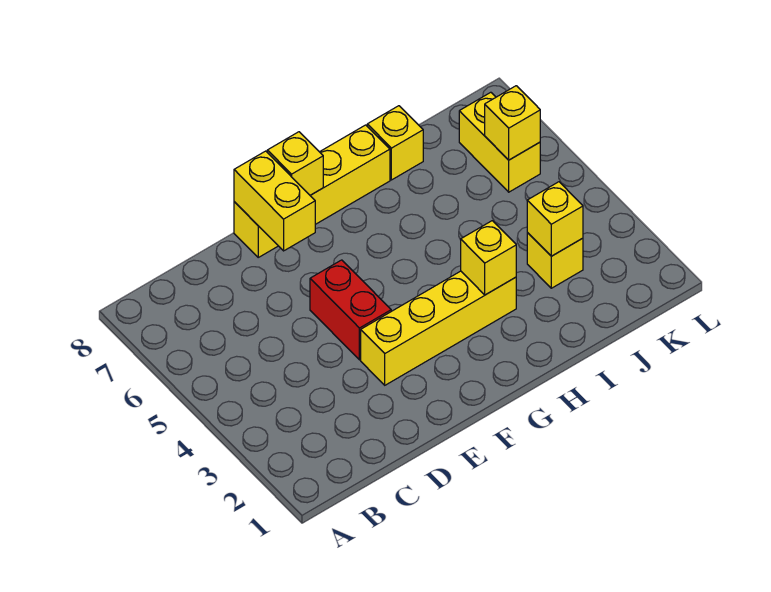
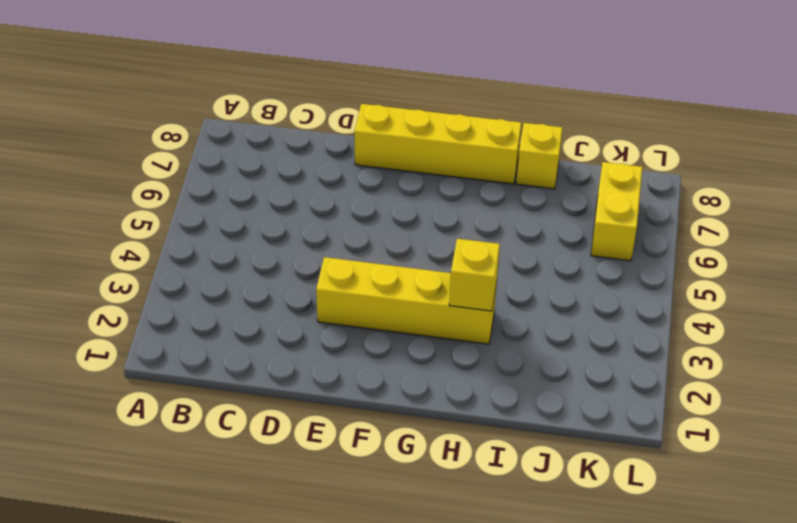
none -> red 1x2 brick [310,260,391,360]
none -> yellow 1x1 brick [527,233,583,288]

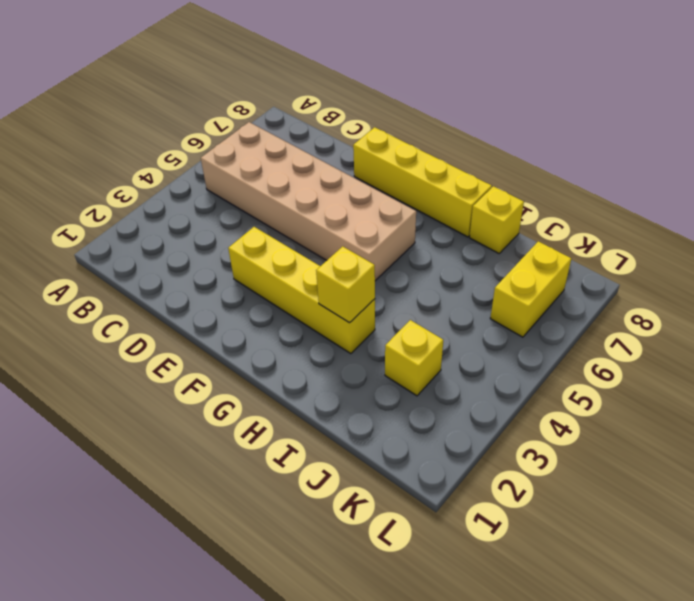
tan 2x6 brick [201,122,416,281] -> red 1x2 brick [310,260,391,360]
none -> yellow 1x2 brick [234,151,315,251]
none -> yellow 1x1 brick [267,132,323,195]

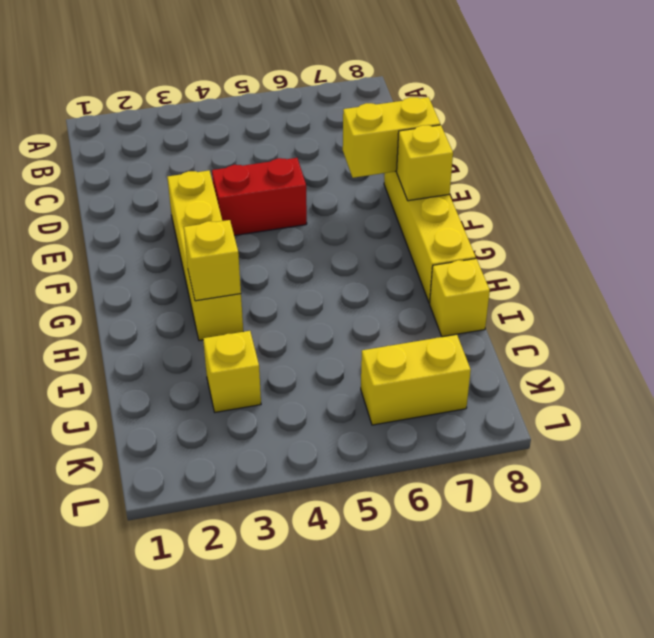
none -> yellow 1x1 brick [527,182,583,256]
none -> yellow 1x1 brick [485,86,540,160]

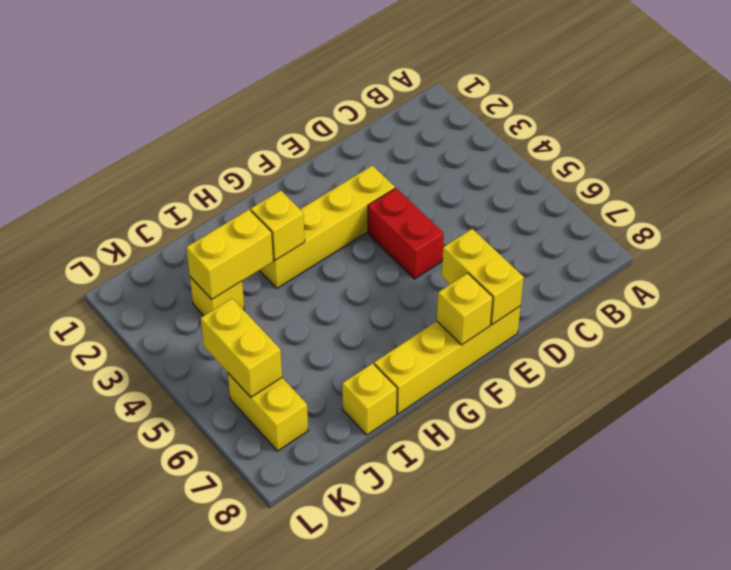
yellow 1x2 brick [186,210,274,299] -> yellow 1x1 brick [527,182,583,256]
yellow 1x2 brick [201,299,282,397] -> yellow 1x1 brick [485,86,540,160]

